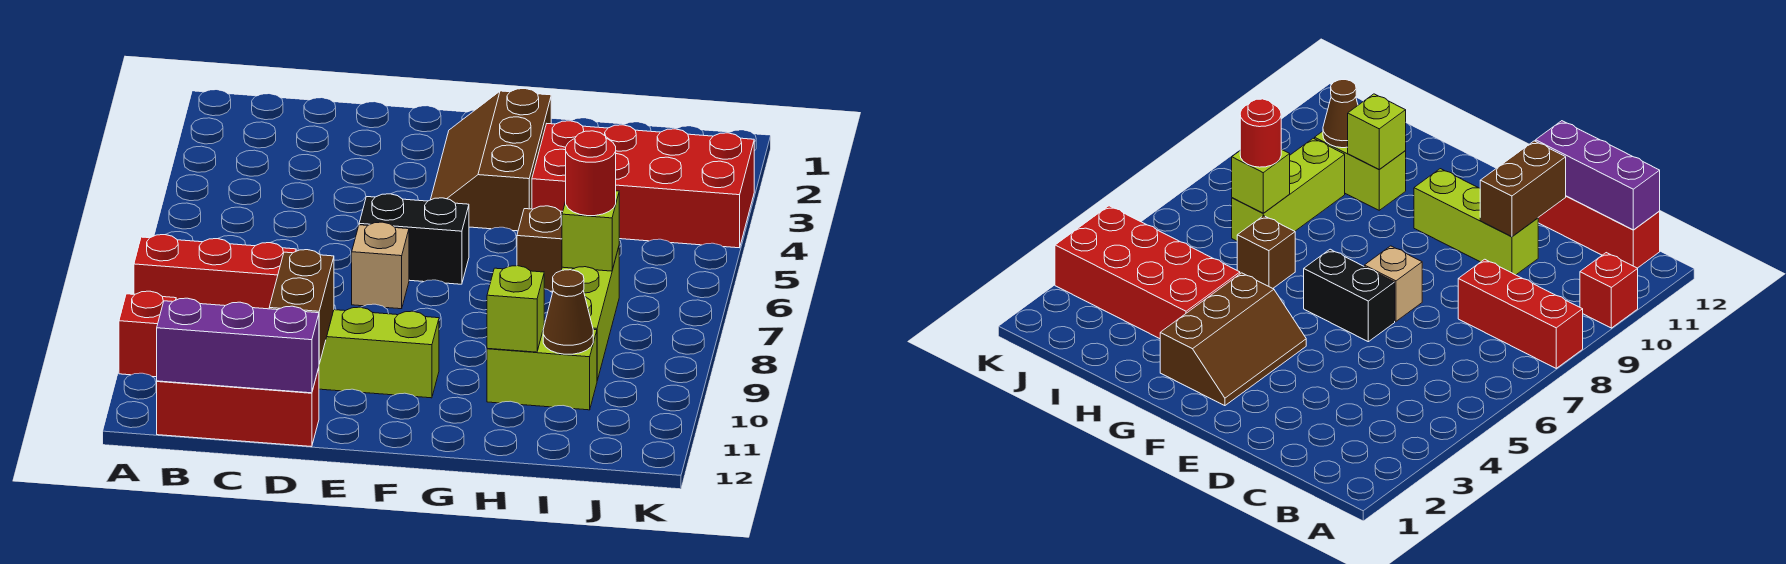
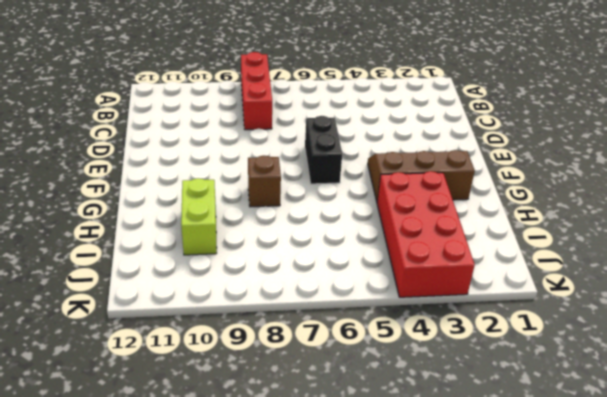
brown 1x1 brick [248,156,281,207] -> brown 1x1 brick moved to [517,206,563,291]
none -> red 1x1 brick [119,291,176,377]
none -> red 1x3 brick [157,368,319,447]
none -> lime 1x3 brick [319,307,439,398]

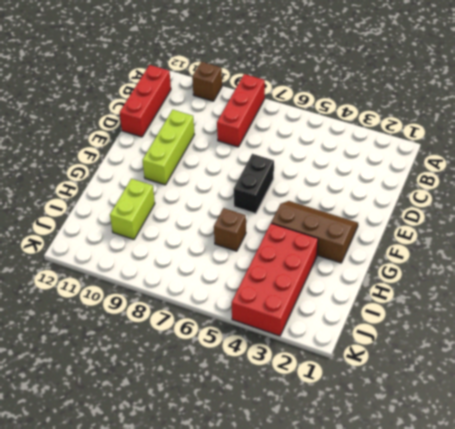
brown 1x1 brick [192,62,222,101] -> red 1x1 brick [119,291,176,377]
none -> tan 1x1 brick [352,222,409,309]
none -> lime 1x3 brick [562,247,619,380]
none -> purple 1x3 brick [157,298,319,393]

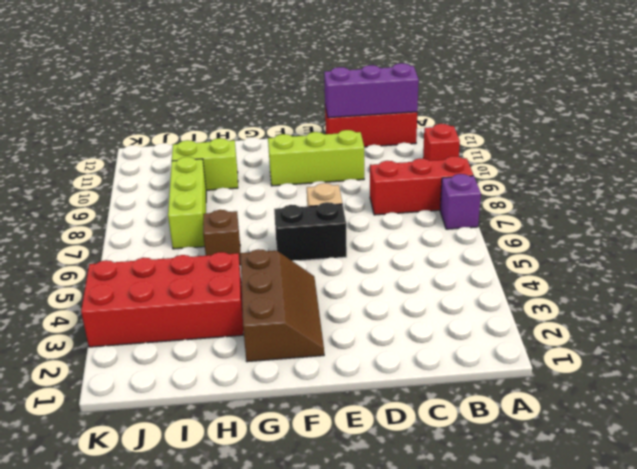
purple 1x1 brick [440,174,481,229] -> none
none -> brown 1x2 brick [269,250,334,364]
none -> lime 1x1 brick [487,266,544,352]
none -> lime 1x1 brick [562,191,619,271]

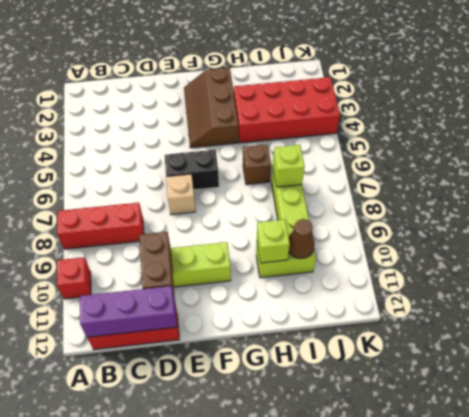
none -> red 1x1 round brick [566,131,616,216]

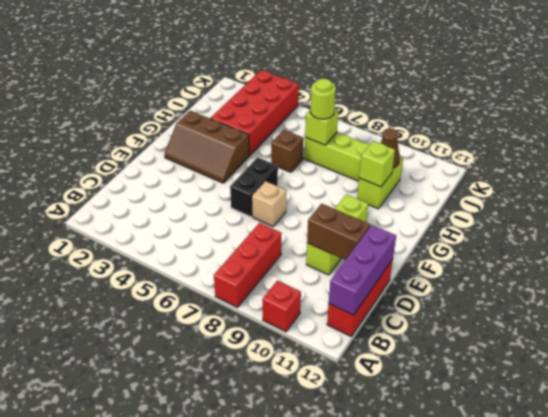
lime 1x1 round brick [310,79,336,119] -> red 1x1 round brick [566,131,616,216]

